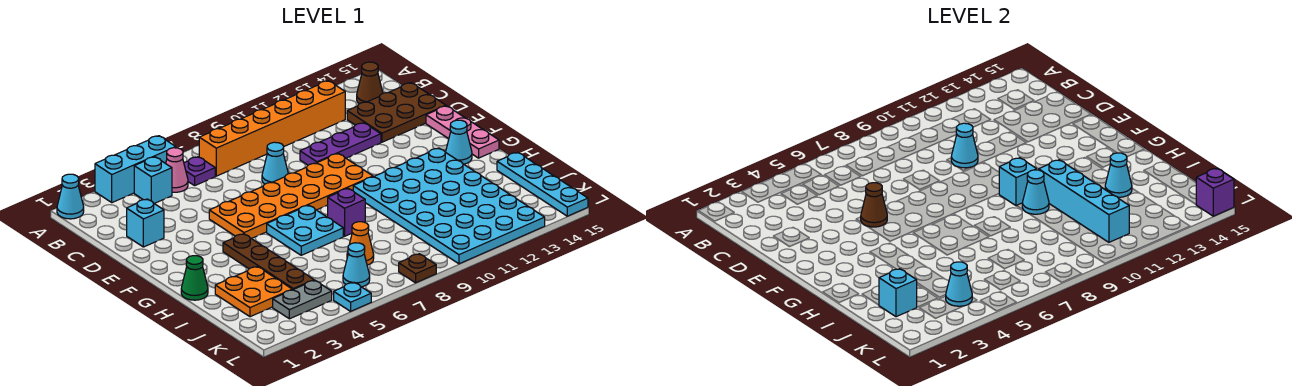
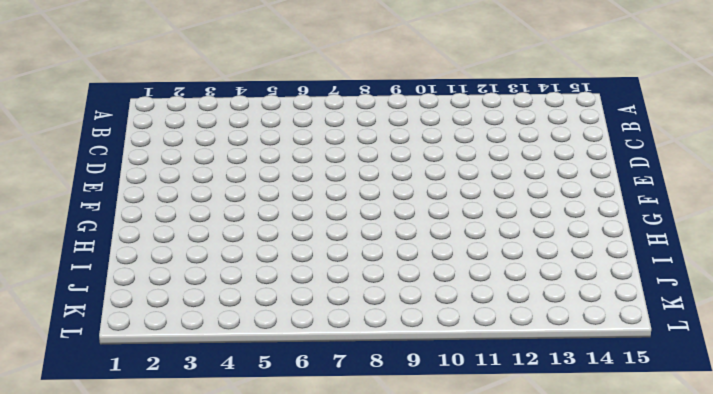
none -> cyan 1x1 cone [57,174,84,219]
none -> cyan 1x3 brick [95,136,176,203]
none -> cyan 1x1 brick [134,157,172,204]
none -> pink 1x1 cone [166,148,188,192]

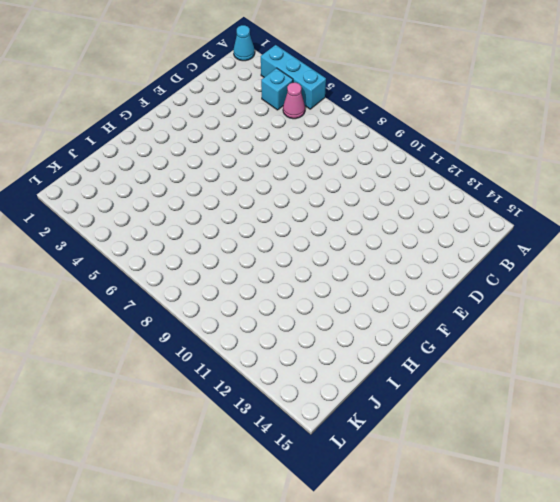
none -> purple 1x1 plate [184,157,215,186]
none -> orange 1x6 brick [199,81,345,176]
none -> brown 1x1 cone [357,62,383,104]
none -> brown 2x3 plate [347,83,446,142]

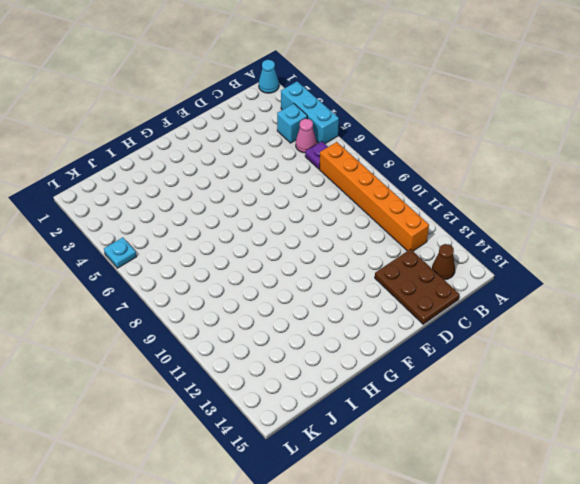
none -> cyan 1x1 brick [127,199,164,247]
none -> cyan 1x1 cone [262,142,288,184]
none -> purple 1x3 plate [300,123,381,165]
none -> orange 2x6 plate [209,153,373,239]

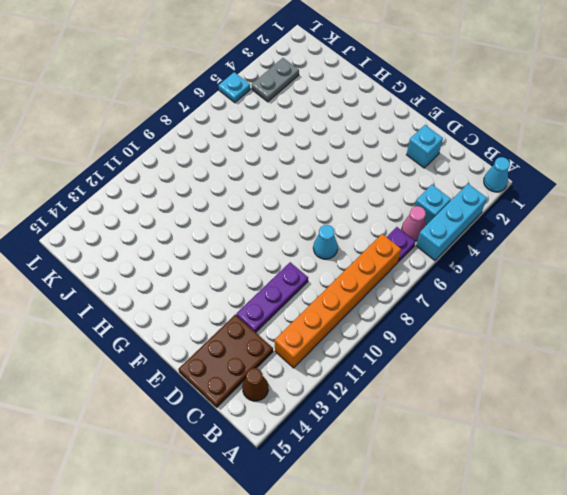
none -> orange 2x6 plate [209,153,373,239]
none -> pink 1x3 plate [426,106,499,158]
none -> brown 1x4 plate [223,234,314,290]
none -> cyan 2x2 plate [267,205,343,255]

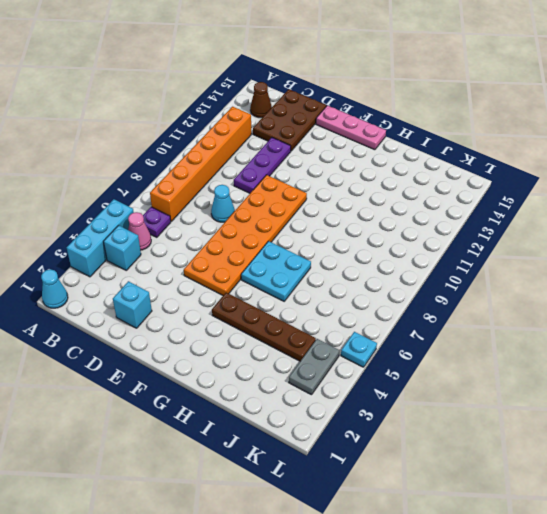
none -> cyan 4x6 plate [353,148,545,264]
none -> cyan 1x1 cone [446,120,472,164]
none -> green 1x1 cone [181,256,208,300]
none -> purple 1x1 brick [327,188,365,236]

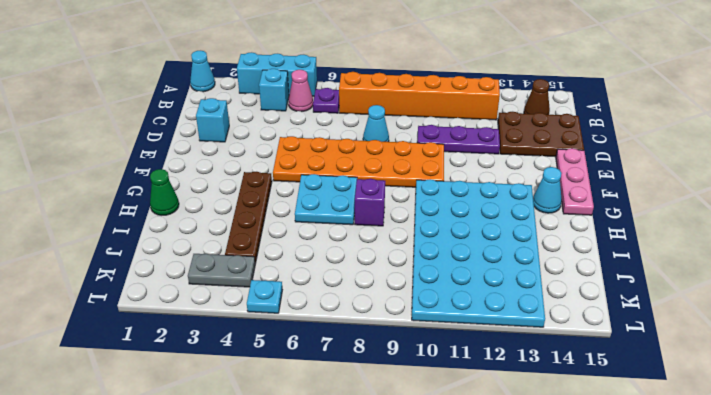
none -> orange 2x2 plate [215,267,292,317]
none -> cyan 1x4 plate [497,152,588,216]
none -> orange 1x1 cone [347,222,374,265]
none -> cyan 1x1 cone [343,243,370,287]

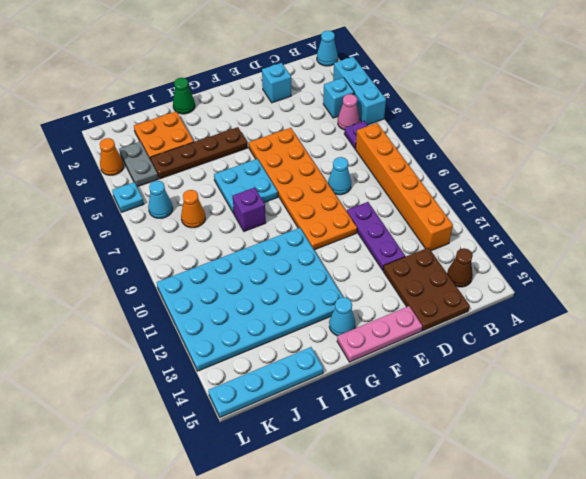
orange 1x1 cone [100,138,124,175] -> none
none -> brown 1x1 plate [399,254,436,283]
none -> cyan 1x1 cone [951,123,978,168]
none -> brown 1x1 cone [861,183,887,227]
none -> cyan 1x1 brick [999,158,1037,206]

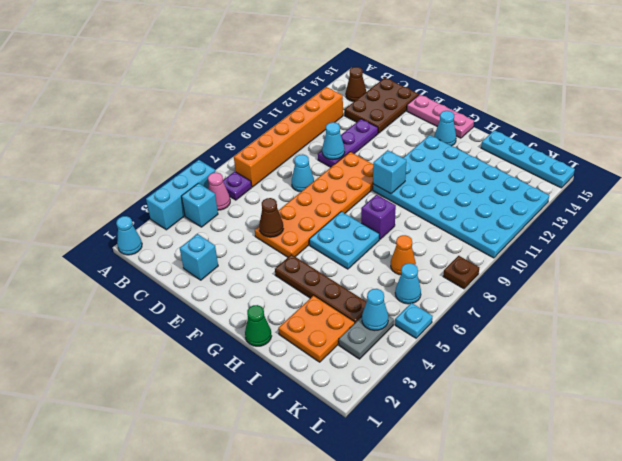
none -> cyan 1x1 cone [1022,170,1049,214]
none -> cyan 1x4 brick [1039,160,1129,242]
none -> cyan 1x1 cone [1105,153,1132,197]
none -> cyan 1x1 brick [879,269,917,317]

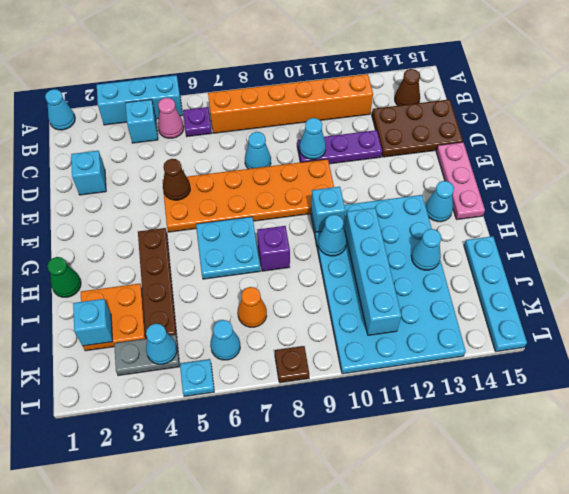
none -> purple 1x1 brick [1196,168,1234,216]

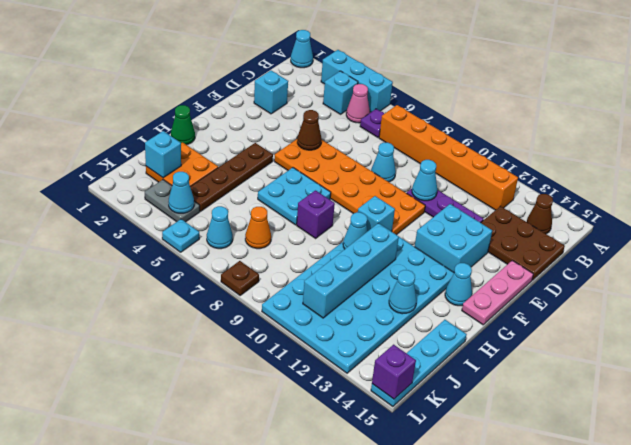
cyan 2x2 brick [415,204,492,272] -> none

